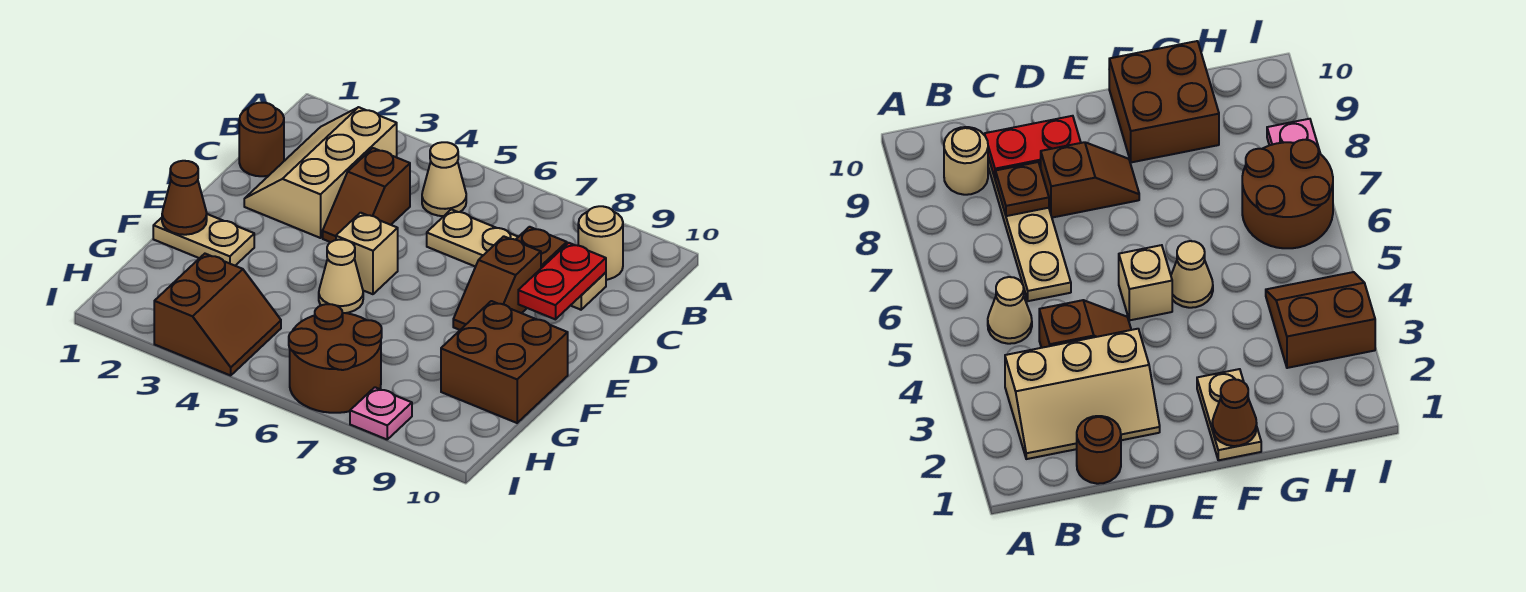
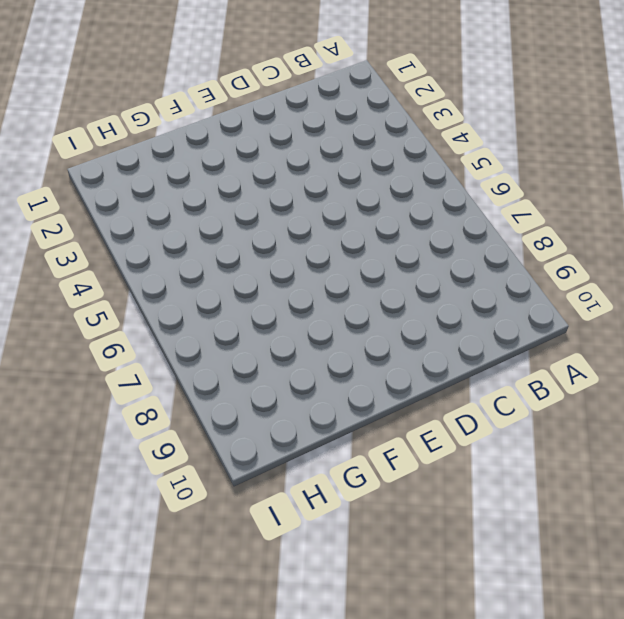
none -> tan 2x3 slope [244,107,397,238]
none -> tan 1x1 cone [422,142,466,216]
none -> tan 1x1 round brick [578,206,623,280]

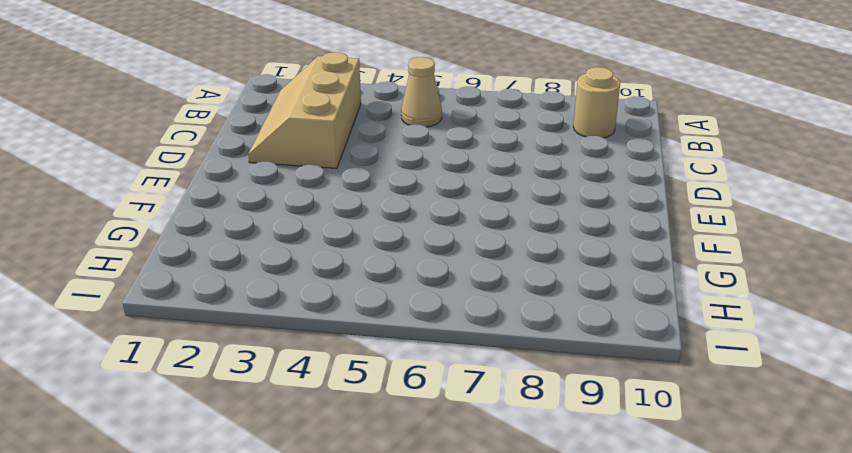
none -> brown 1x1 round brick [239,103,284,176]
none -> brown 1x2 slope [323,148,410,242]
none -> tan 1x4 plate [427,209,606,310]

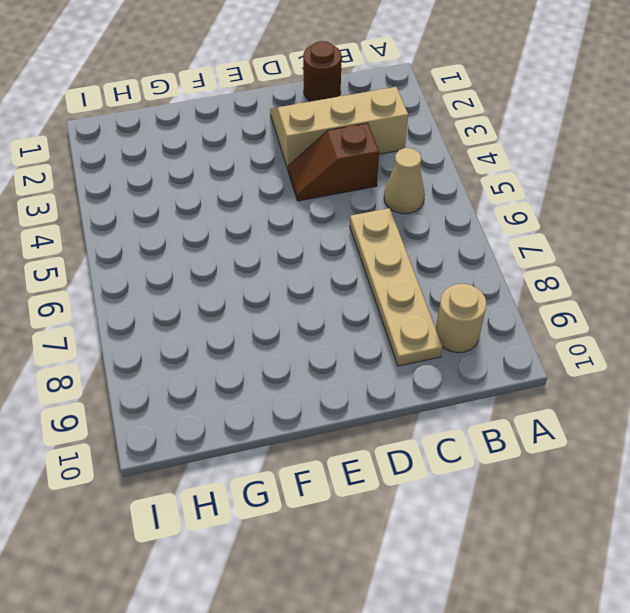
none -> brown 1x2 slope [453,236,541,330]
none -> tan 1x1 brick [336,213,398,294]
none -> tan 1x2 plate [153,214,254,266]

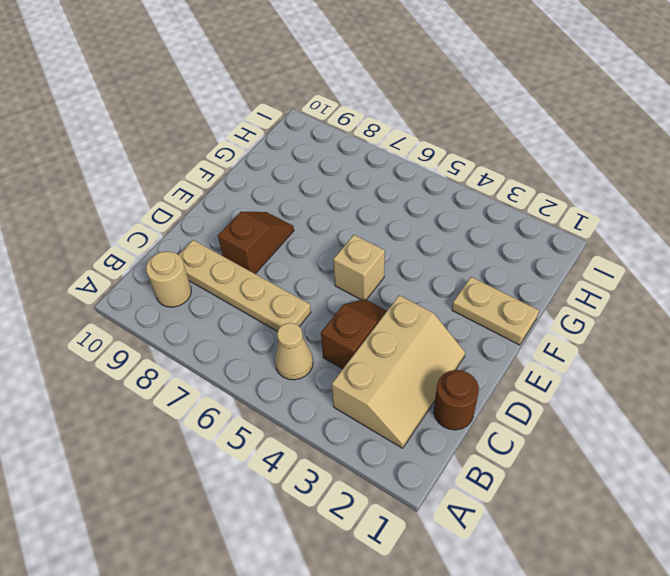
none -> tan 1x1 cone [319,240,363,313]
none -> brown 2x2 brick [441,301,568,423]
none -> brown 2x2 slope [154,254,281,375]

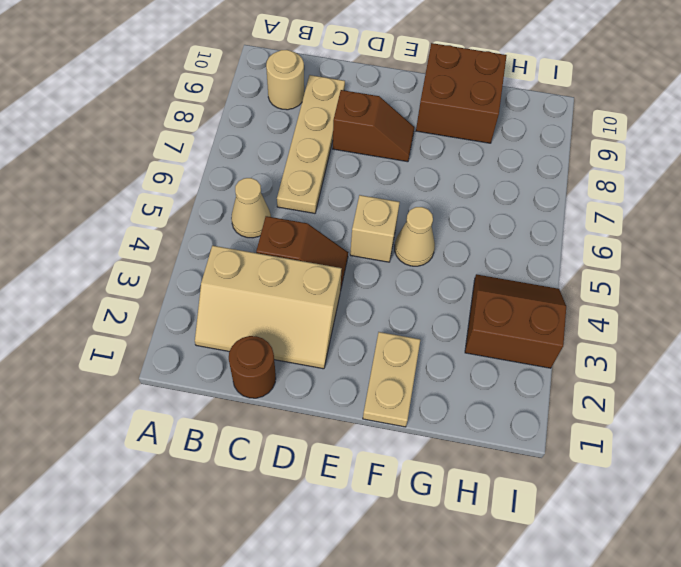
none -> brown 2x2 round brick [289,304,382,413]
none -> pink 1x1 plate [350,387,412,439]
none -> brown 1x1 plate [516,227,567,268]

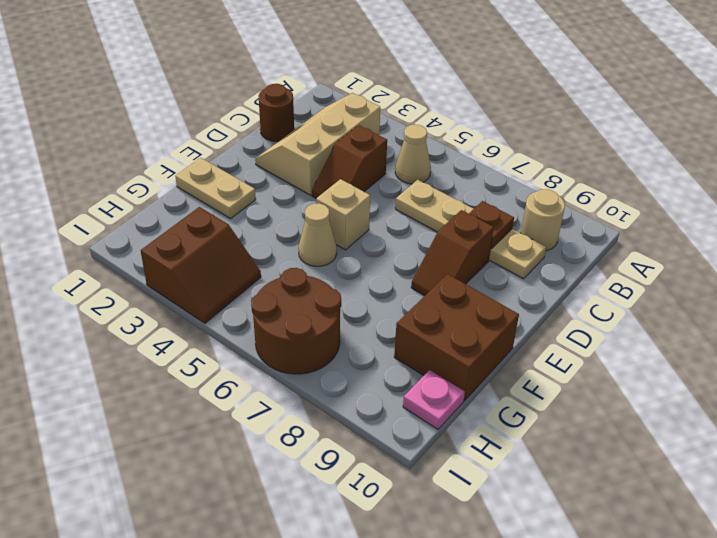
pink 1x1 plate [403,370,465,429] -> pink 1x1 plate moved to [350,387,412,439]
none -> red 1x2 plate [518,243,606,319]
none -> brown 1x1 cone [162,161,207,235]

